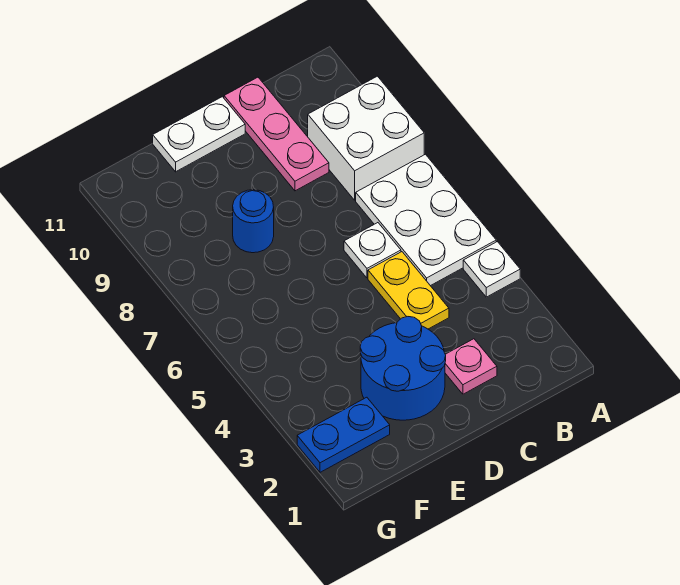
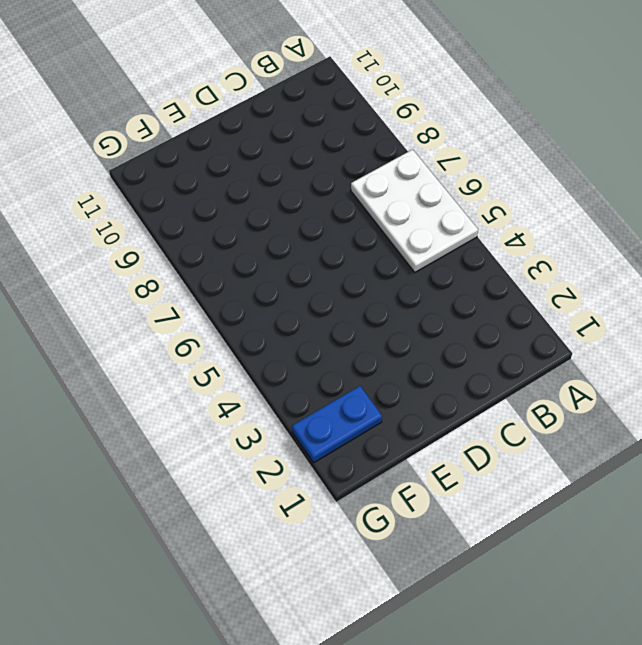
none -> white 1x1 plate [463,242,520,297]
none -> white 2x2 brick [308,76,424,200]

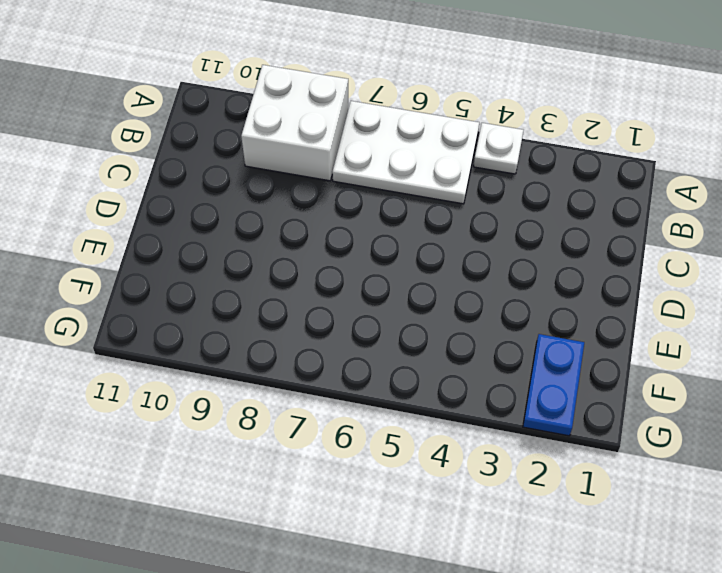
none -> pink 1x1 plate [445,339,497,394]
none -> yellow 1x2 plate [368,252,449,329]

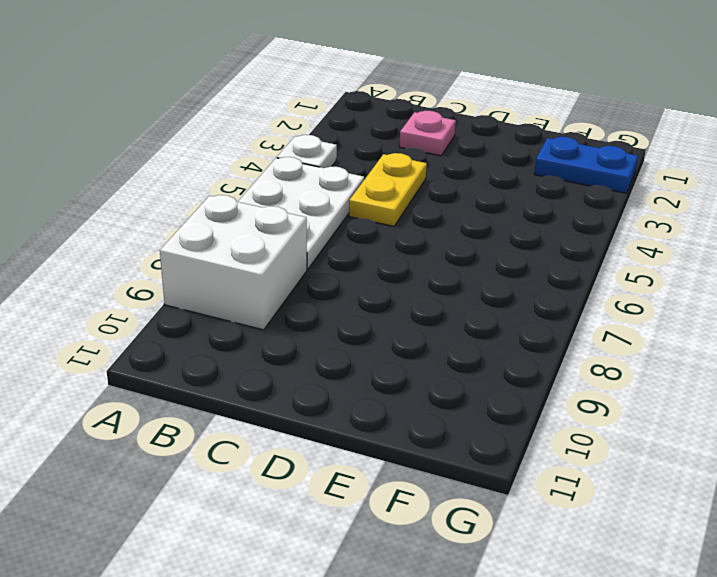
none -> white 1x1 plate [344,223,401,278]
none -> pink 1x3 plate [224,77,329,191]

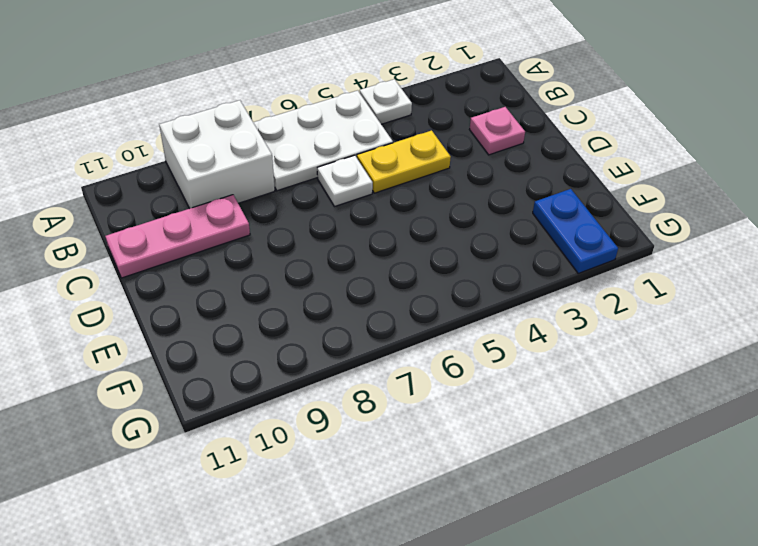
none -> blue 2x2 round brick [360,317,446,420]
none -> white 1x2 plate [153,97,245,172]

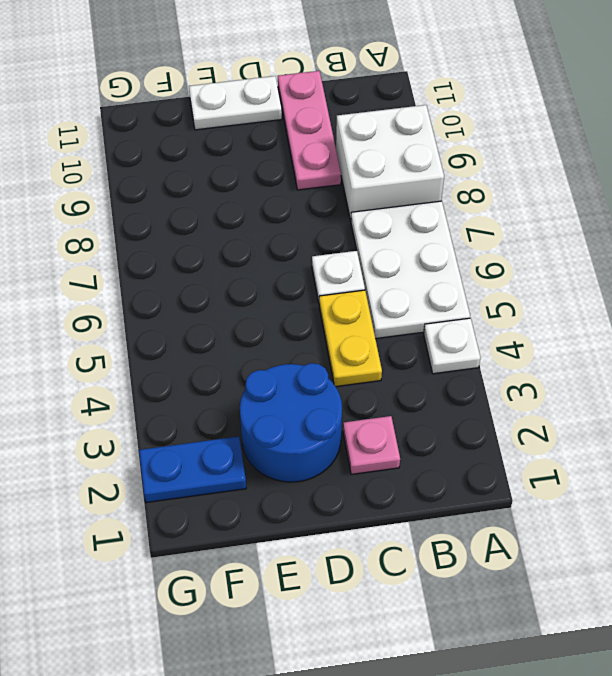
none -> blue 1x1 round brick [233,190,274,253]

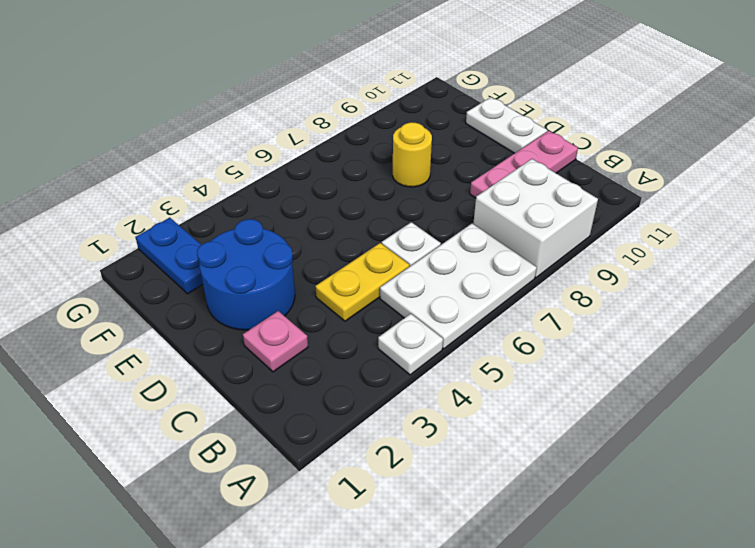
yellow 1x1 round brick [393,122,432,187] -> blue 1x1 round brick [233,190,274,253]

